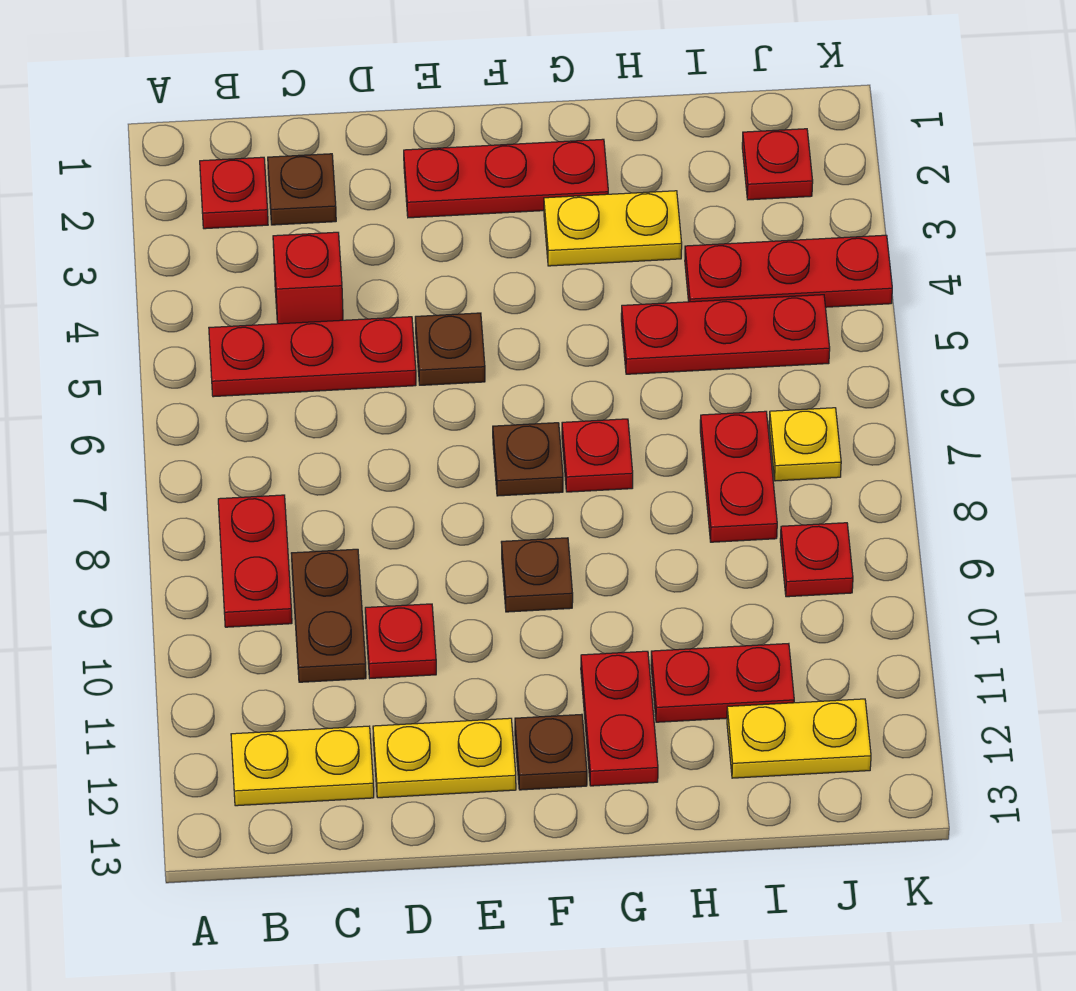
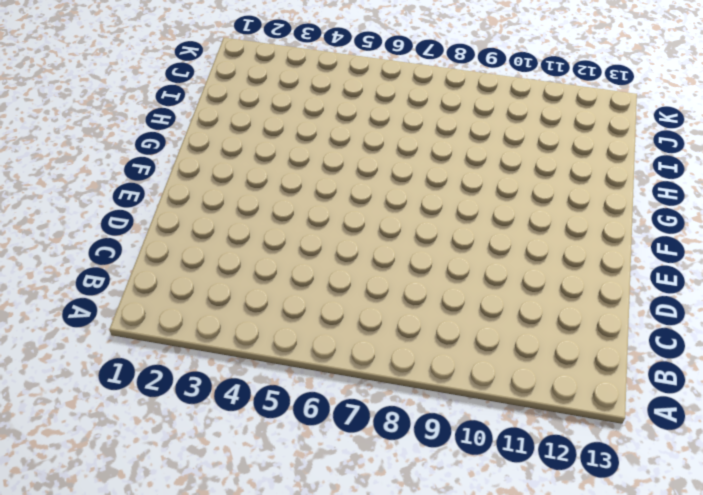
none -> red 1x1 plate [200,157,268,229]
none -> red 1x3 plate [209,317,416,397]
none -> red 1x2 plate [218,495,292,627]

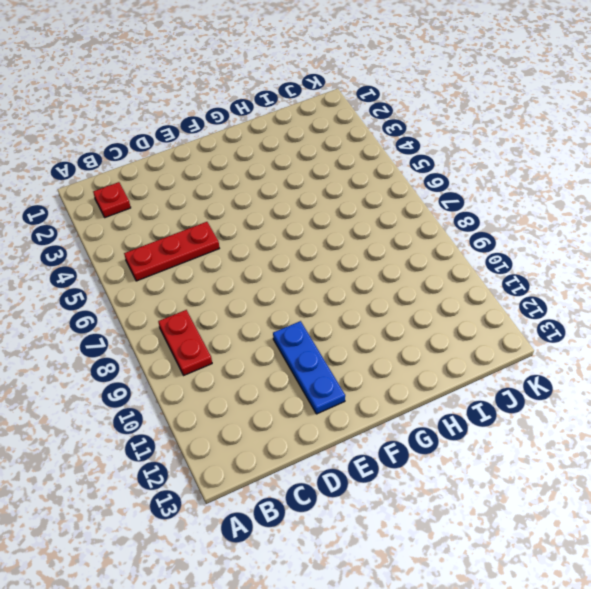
blue 1x3 plate [273,321,345,414] -> yellow 1x2 plate [373,718,516,798]
none -> yellow 1x2 plate [231,726,374,806]
none -> brown 1x1 plate [268,154,336,225]
none -> red 1x1 brick [273,232,343,324]

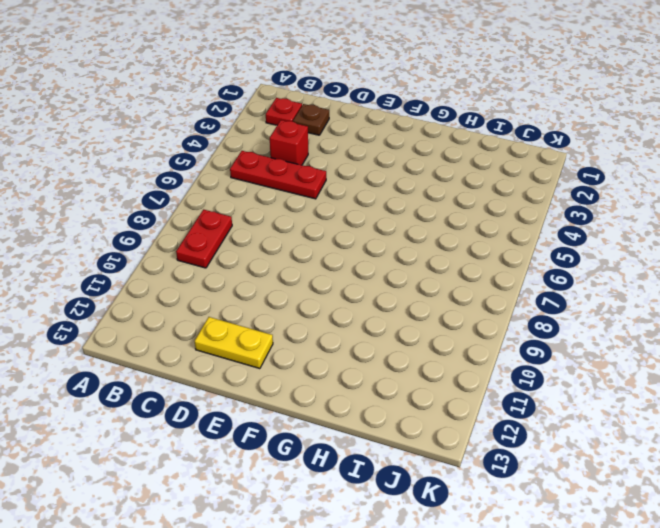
none -> yellow 1x2 plate [231,726,374,806]
none -> brown 1x2 plate [291,549,366,682]
none -> red 1x1 plate [365,604,436,678]

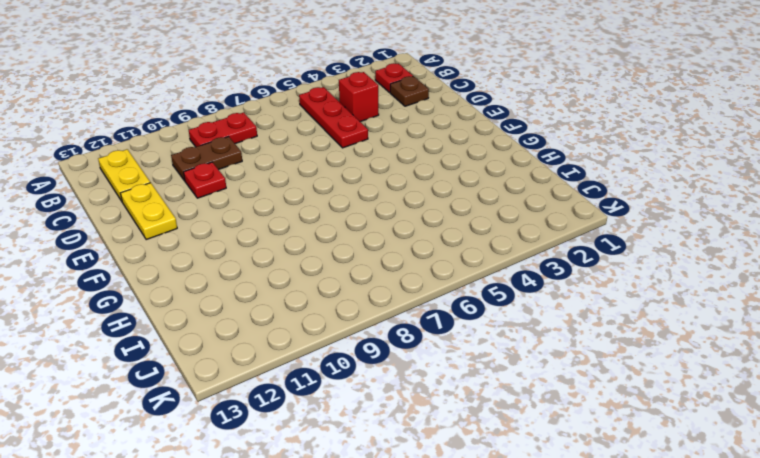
none -> red 1x3 plate [404,139,608,218]
none -> brown 1x1 plate [415,313,485,385]
none -> brown 1x1 plate [493,423,563,496]

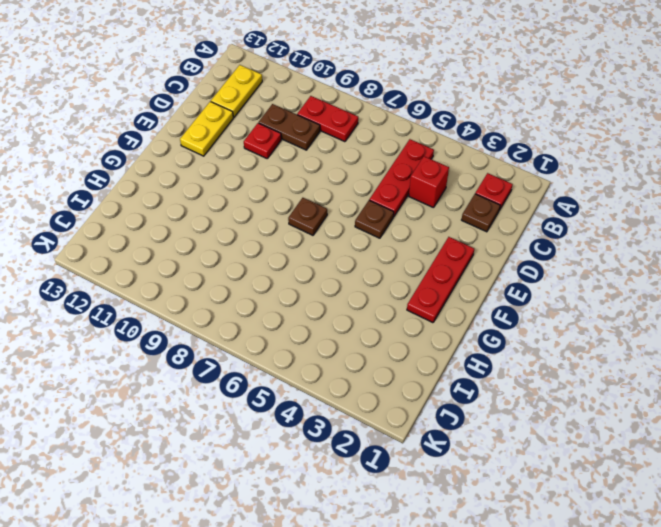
none -> brown 1x1 plate [501,538,573,612]
none -> brown 1x1 plate [515,714,587,790]
none -> yellow 1x2 plate [544,191,682,266]

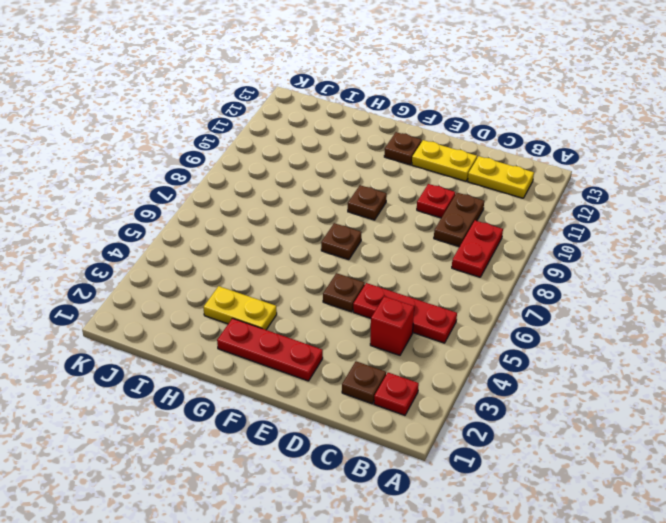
none -> red 1x1 plate [562,419,633,492]
none -> red 1x2 plate [581,651,658,786]
none -> red 1x3 plate [621,295,830,374]

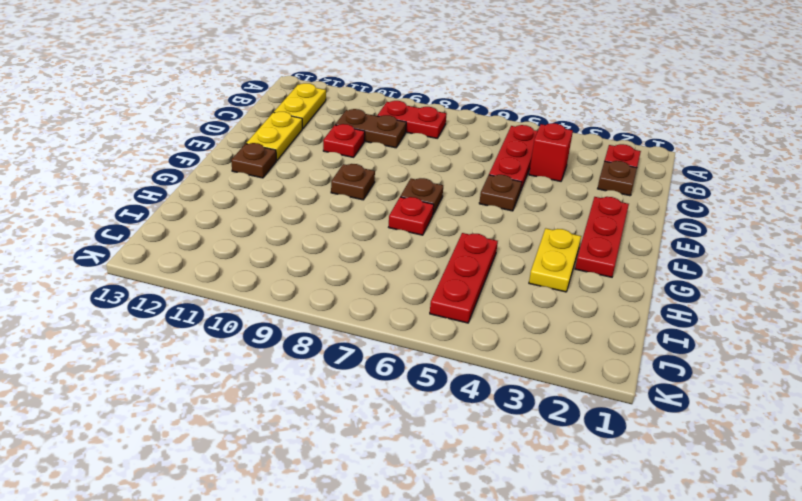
none -> red 1x2 plate [581,651,658,786]
none -> red 1x2 plate [651,644,794,722]
none -> red 1x3 plate [685,235,892,307]

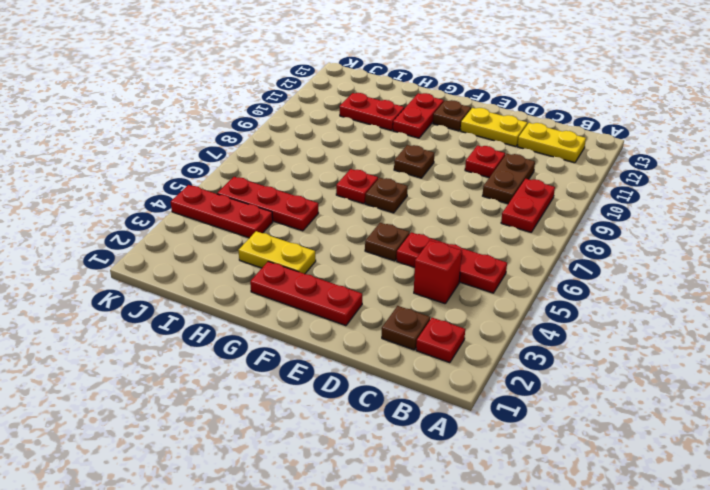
none -> red 1x2 plate [700,411,777,542]
none -> yellow 1x2 plate [727,699,871,778]
none -> red 1x1 plate [742,129,813,200]

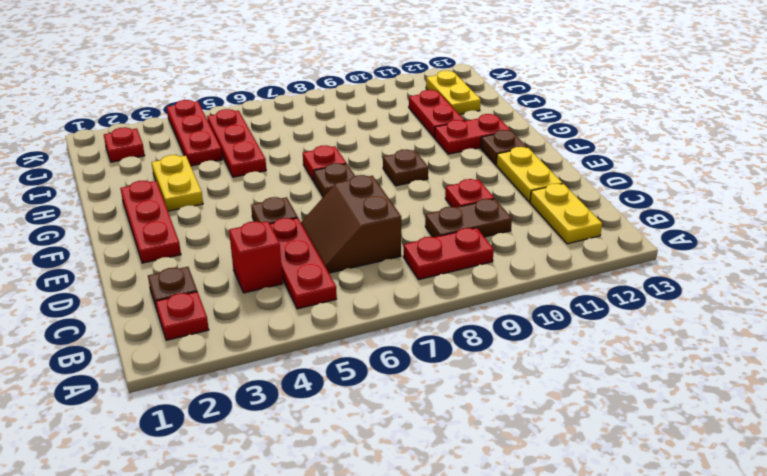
brown 2x2 slope [301,175,401,273] -> none
none -> red 1x2 plate [700,411,777,542]
none -> yellow 1x1 plate [769,408,841,481]
none -> red 1x1 plate [780,523,853,597]

